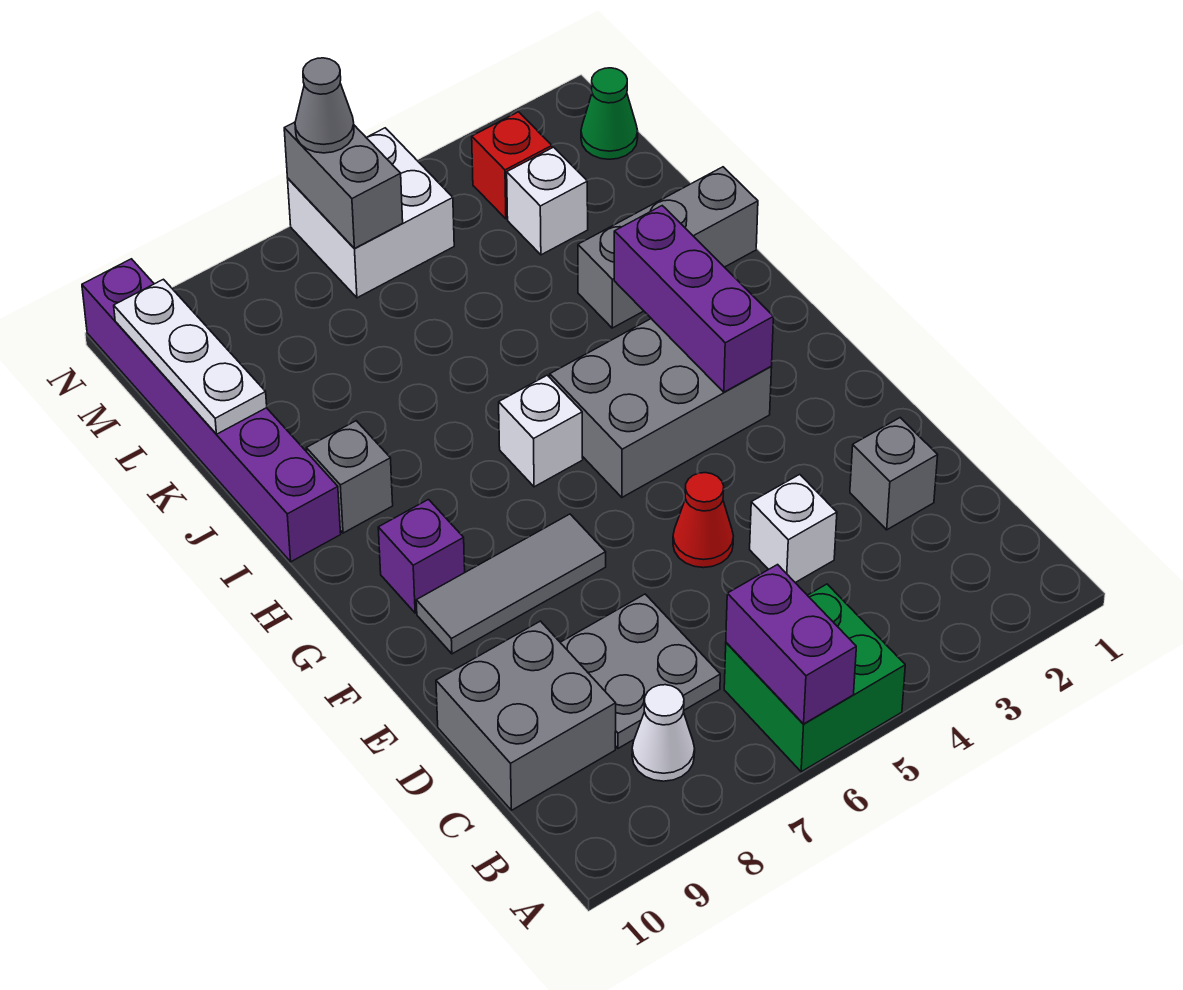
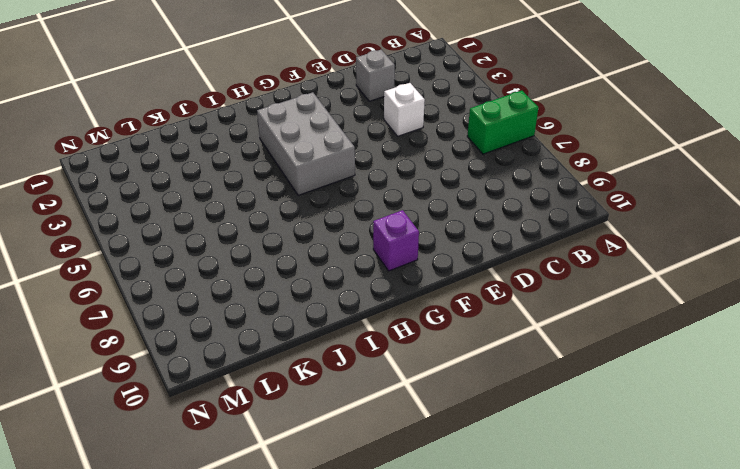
green 1x2 brick [467,91,538,154] -> green 2x2 brick [724,584,905,772]
none -> white 1x1 cone [632,685,695,781]
none -> grey 2x2 plate [560,594,720,748]
none -> grey 2x2 brick [436,621,616,810]

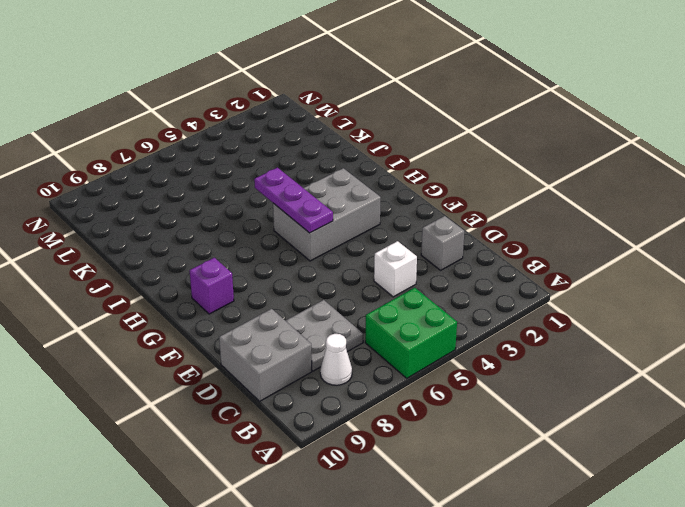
purple 1x3 plate [254,168,333,233] -> none
none -> red 1x1 cone [673,473,733,568]
none -> grey 1x3 tile [416,514,606,654]
none -> white 1x1 brick [499,375,583,487]

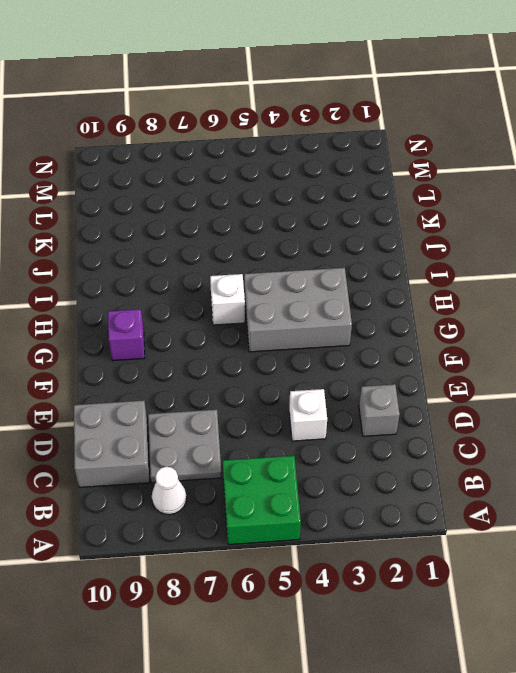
none -> red 1x1 cone [673,473,733,568]
none -> grey 1x3 tile [416,514,606,654]
none -> grey 1x1 brick [306,421,393,533]

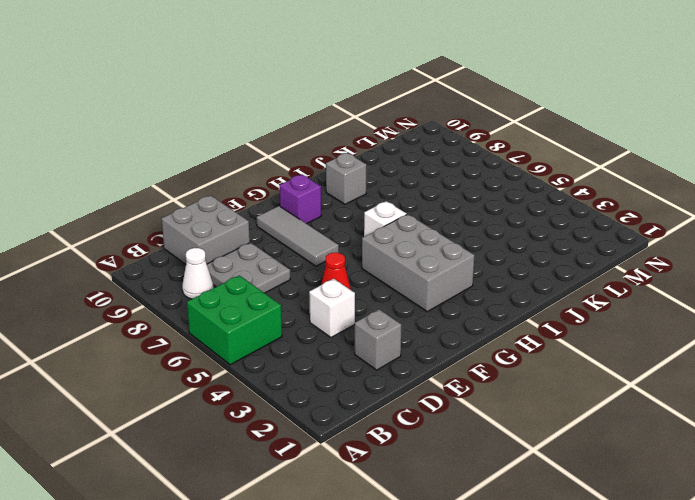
none -> purple 1x6 brick [82,259,341,562]
none -> grey 1x3 brick [578,167,758,328]
none -> white 1x1 brick [507,147,588,255]

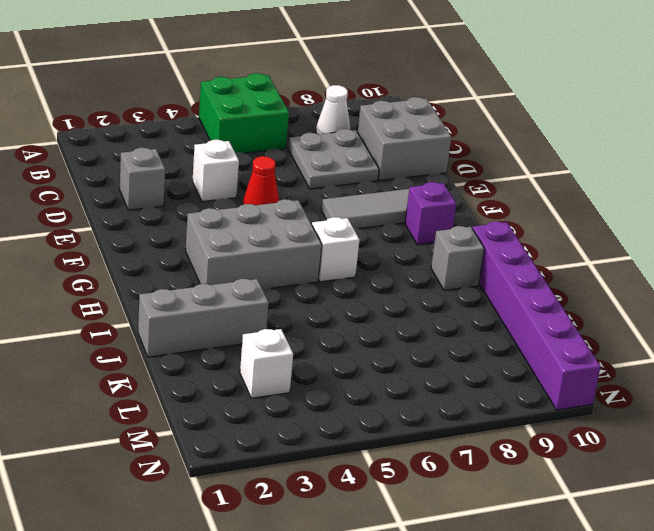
none -> green 1x1 cone [581,68,638,159]
none -> red 1x1 brick [472,112,552,219]
none -> white 2x2 brick [288,128,454,298]

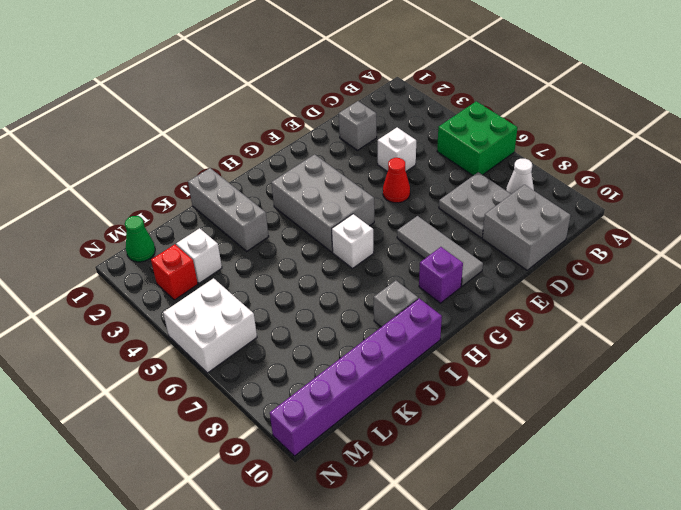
none -> purple 1x2 brick [726,565,856,724]
none -> purple 1x3 brick [614,206,774,392]
none -> white 1x3 plate [114,279,267,434]

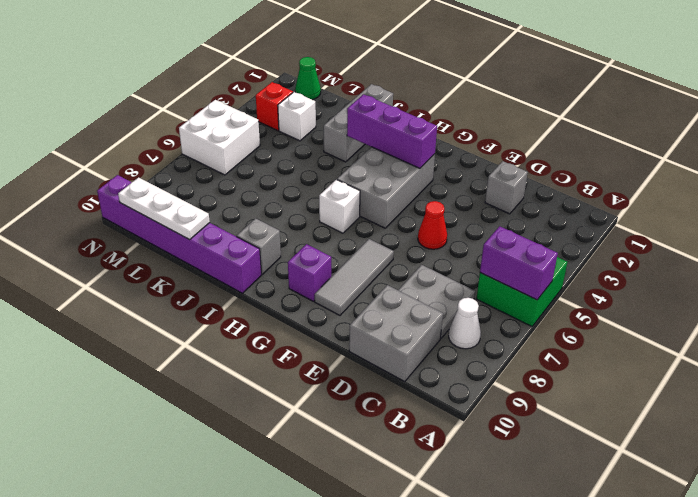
none -> white 1x1 brick [750,474,837,583]
none -> grey 1x2 brick [284,122,403,248]
none -> grey 1x1 cone [295,58,354,153]

